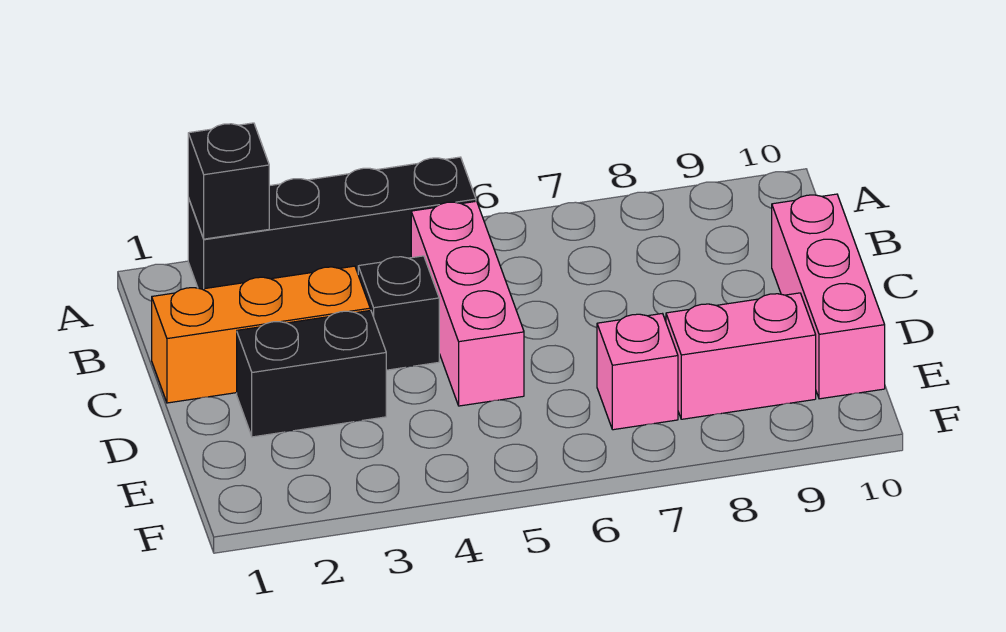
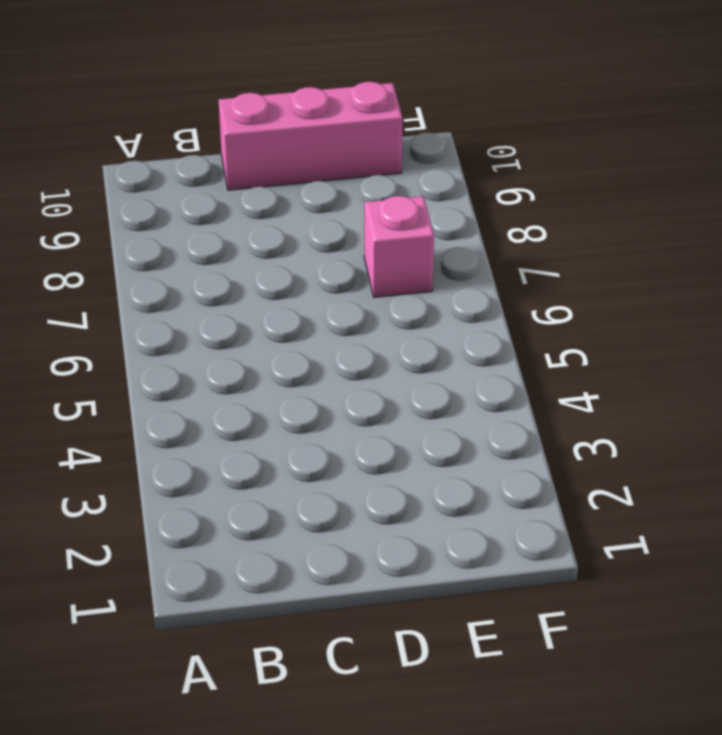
none -> black 1x4 brick [188,157,476,289]
none -> pink 1x3 brick [411,201,524,406]

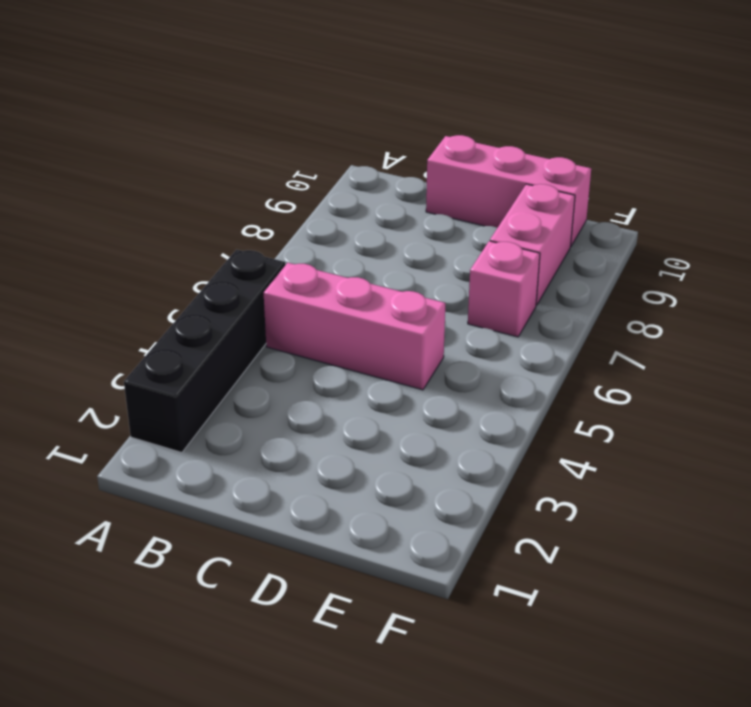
none -> orange 1x3 brick [152,266,370,403]
none -> black 1x1 brick [358,256,439,370]

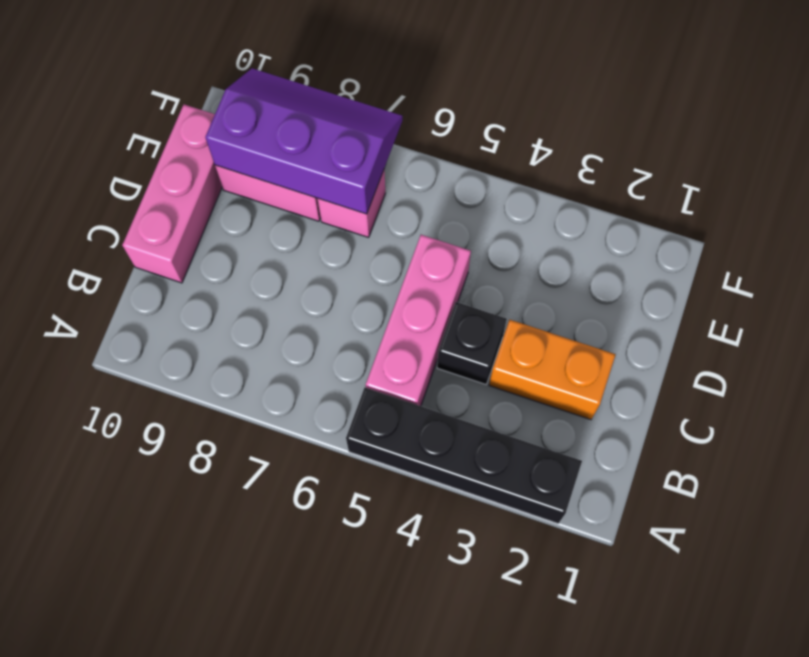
orange 1x2 brick [489,320,616,420] -> orange 1x3 brick [152,266,370,403]
purple 2x3 slope [205,68,402,214] -> none
none -> black 1x2 brick [237,310,386,437]
none -> black 1x1 brick [188,123,269,239]

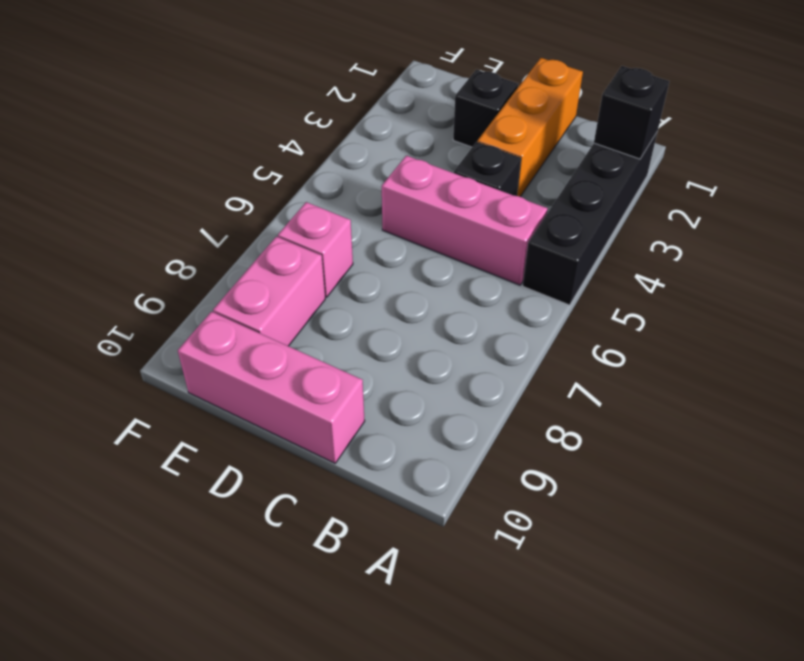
black 1x1 brick [453,70,518,147] -> black 1x2 brick [237,310,386,437]

